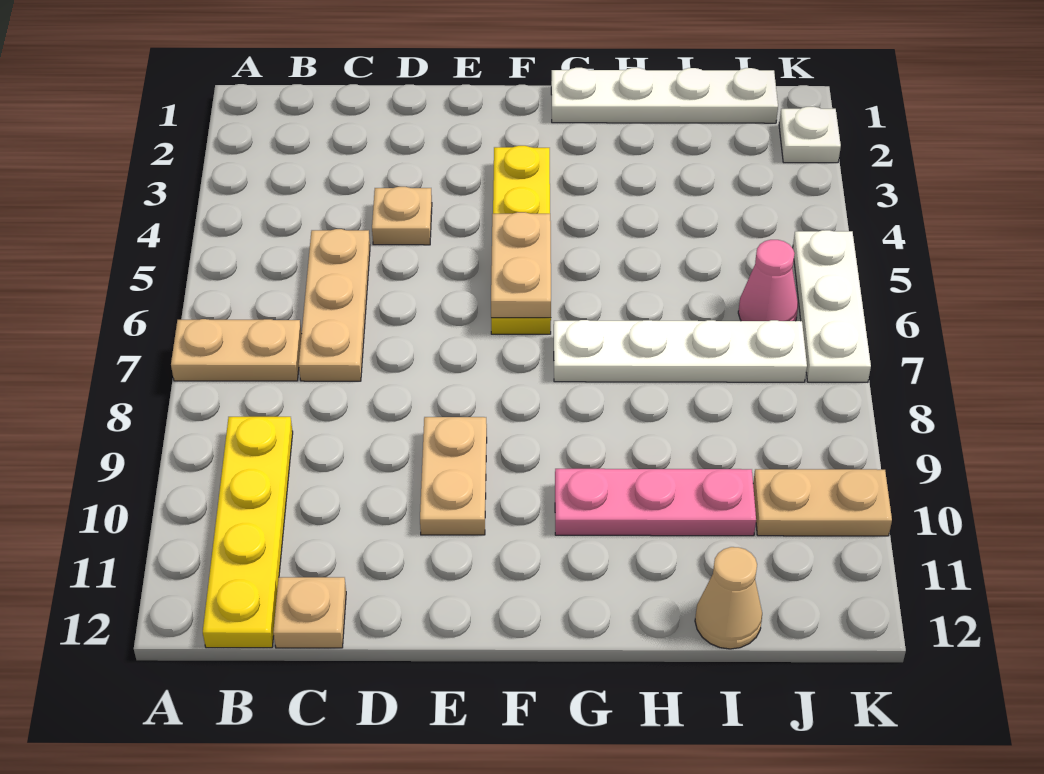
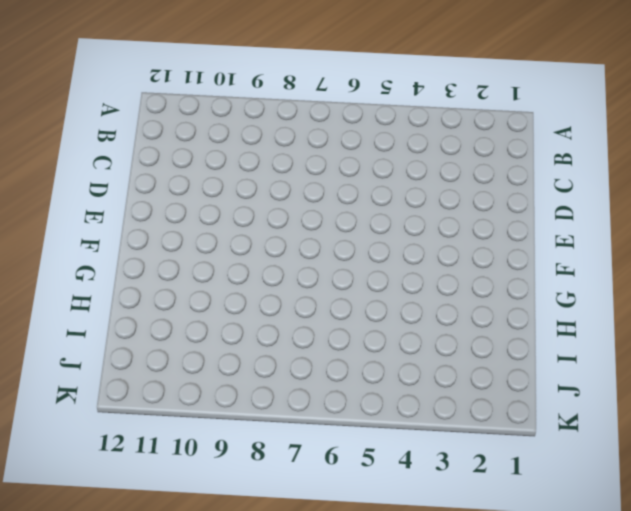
none -> tan 1x2 plate [171,319,302,381]
none -> yellow 1x4 plate [203,417,293,648]
none -> tan 1x3 plate [299,229,370,381]

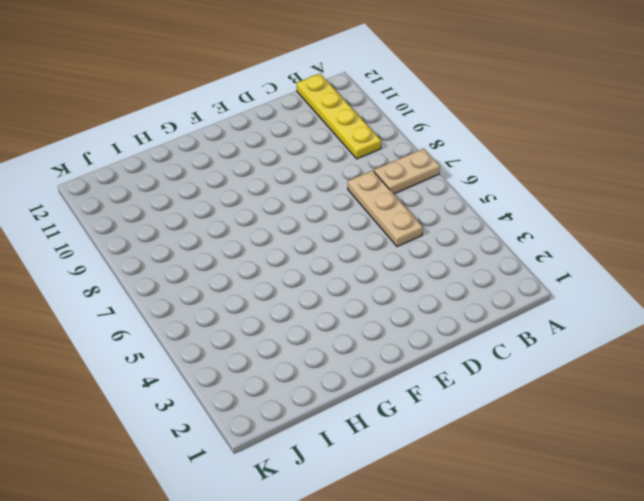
none -> tan 1x1 plate [273,577,346,648]
none -> tan 1x1 plate [372,187,432,245]
none -> tan 1x2 plate [420,417,487,535]

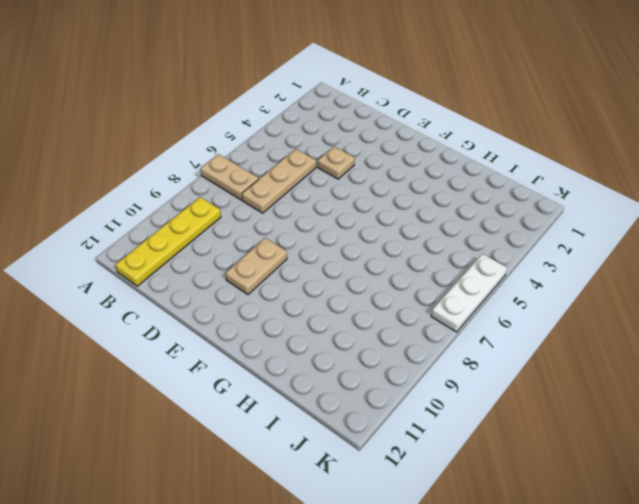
none -> tan 1x1 plate [273,577,346,648]
none -> yellow 1x4 plate [491,146,551,334]
none -> white 1x4 plate [551,68,778,123]

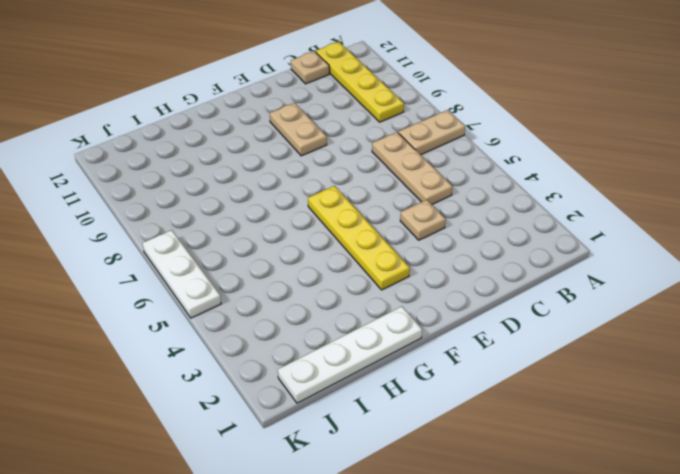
none -> white 1x4 plate [554,320,807,382]
none -> pink 1x3 plate [555,469,756,536]
none -> tan 1x1 cone [695,547,762,649]

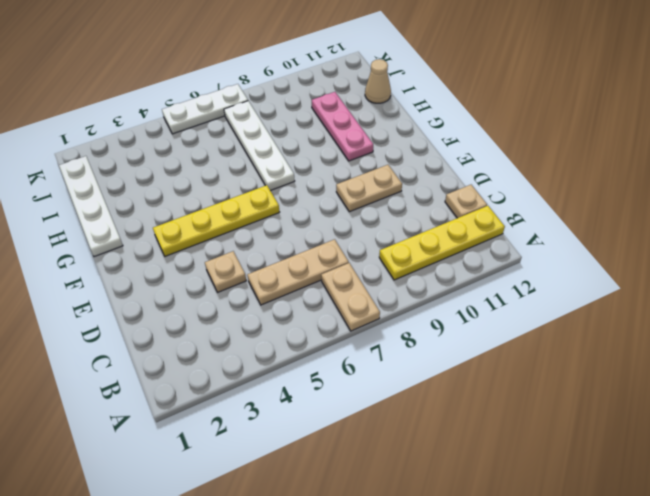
none -> pink 1x1 cone [738,240,798,321]
none -> tan 1x2 plate [753,469,892,536]
none -> white 1x1 plate [779,107,841,163]

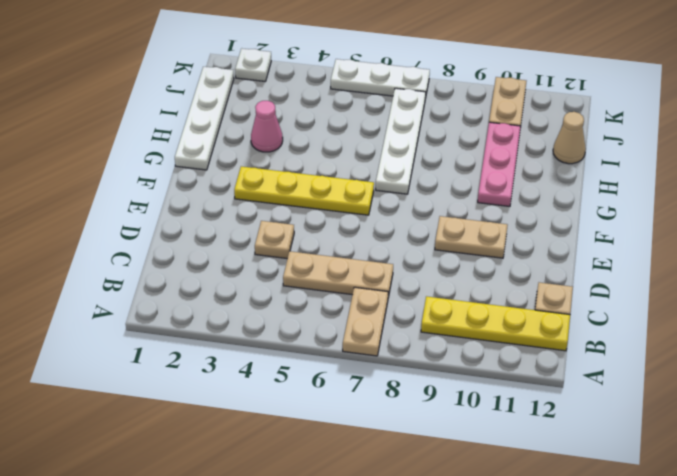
pink 1x1 cone [251,101,283,152] -> pink 1x1 cone moved to [738,240,798,321]
none -> tan 1x2 plate [491,212,551,318]

